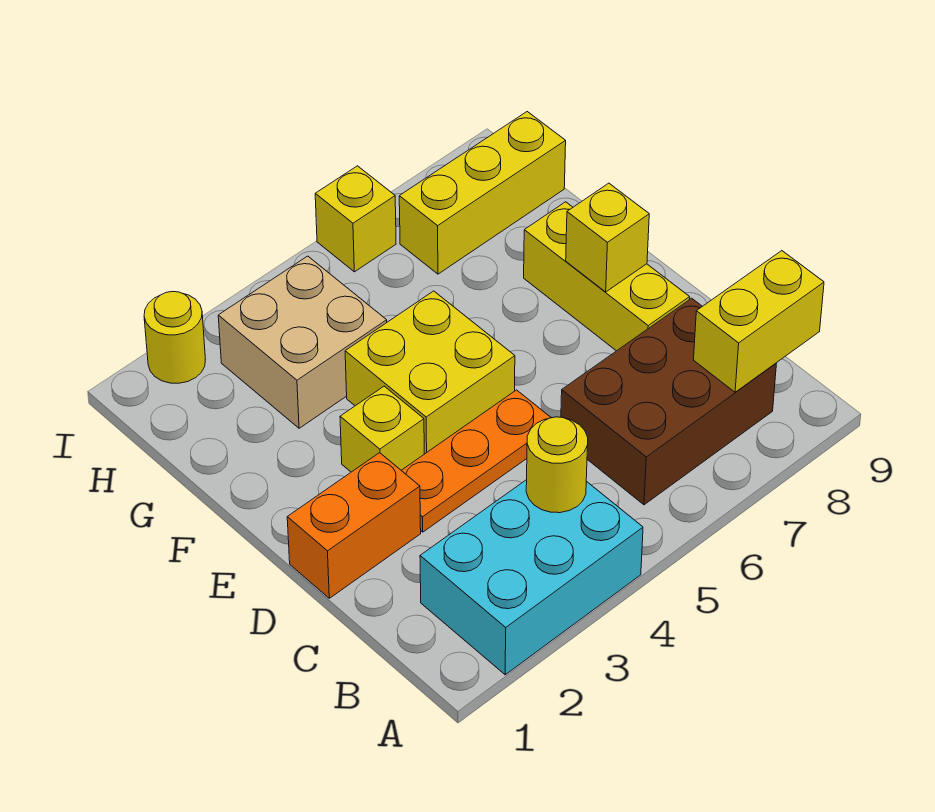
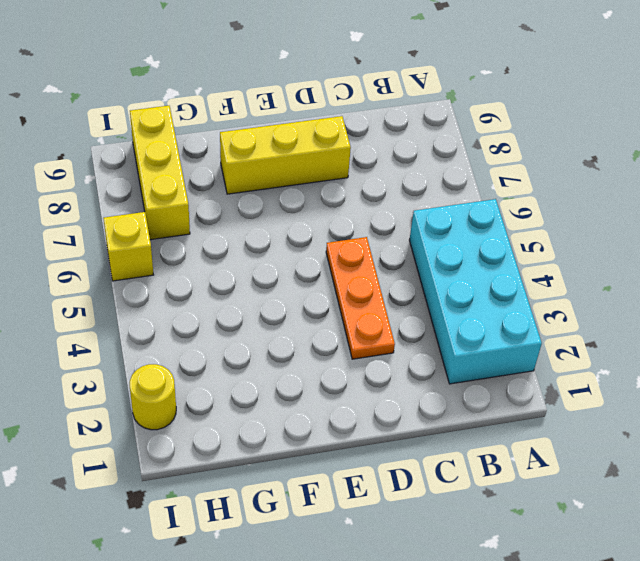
cyan 2x4 brick [409,199,542,384] -> cyan 2x3 brick [420,480,643,675]
none -> brown 2x3 brick [561,298,777,505]
none -> orange 1x2 brick [287,453,421,598]
none -> yellow 1x1 brick [340,386,424,472]

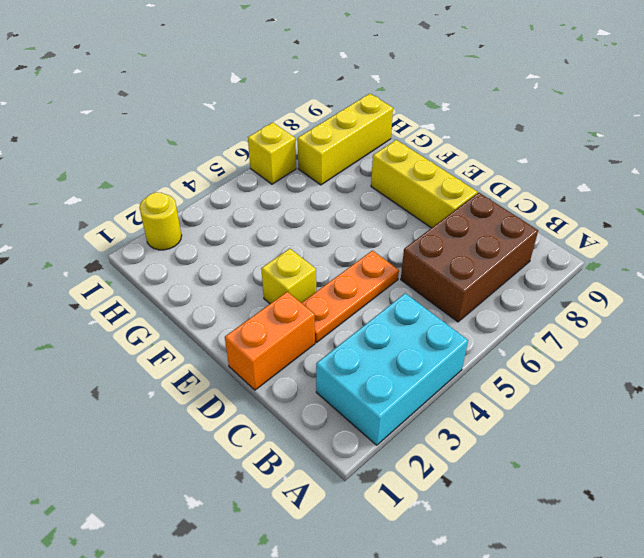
none -> yellow 2x2 brick [345,291,515,454]
none -> tan 2x2 brick [218,256,387,428]
none -> yellow 1x1 round brick [526,417,588,513]

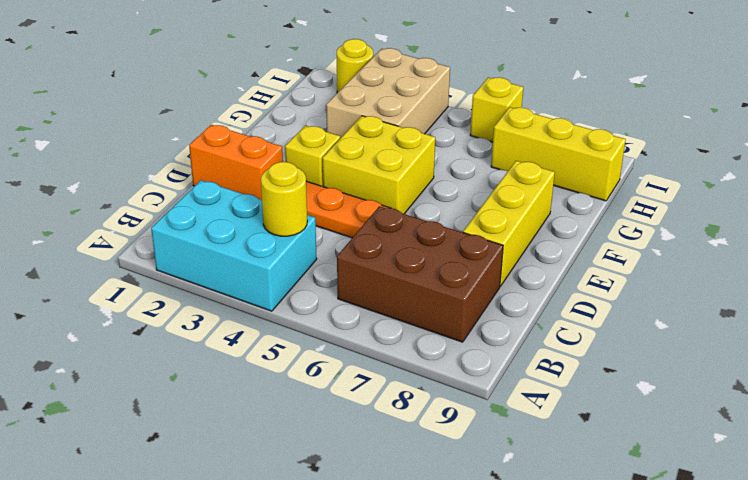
tan 2x3 brick [326,48,450,138] -> tan 2x2 brick [218,256,387,428]
none -> yellow 1x2 brick [694,251,824,392]
none -> yellow 1x1 brick [566,183,649,292]

